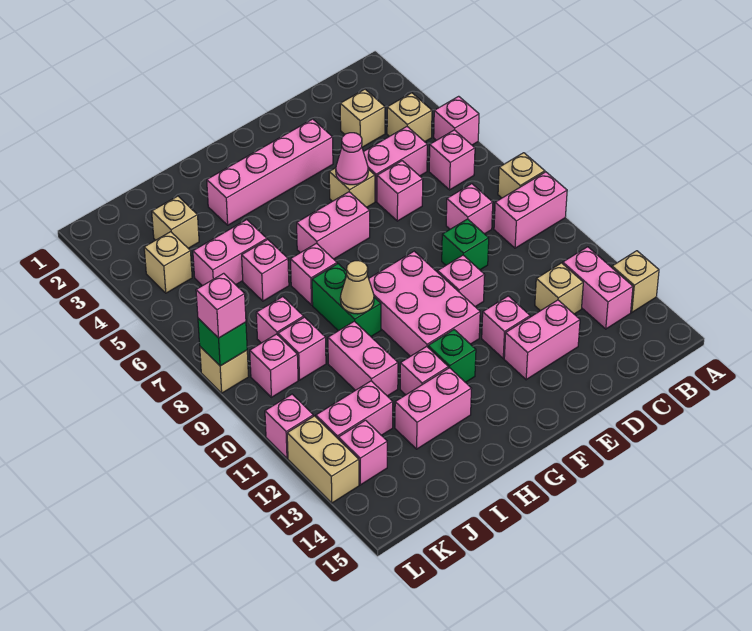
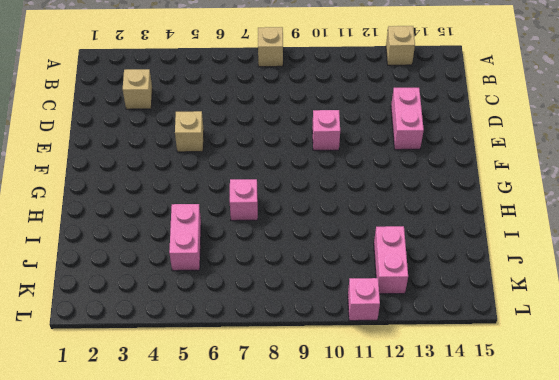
none -> pink 1x1 brick [434,96,479,145]
none -> pink 1x2 brick [494,172,567,248]
none -> tan 1x1 brick [387,93,432,142]
none -> pink 1x1 brick [429,130,475,190]

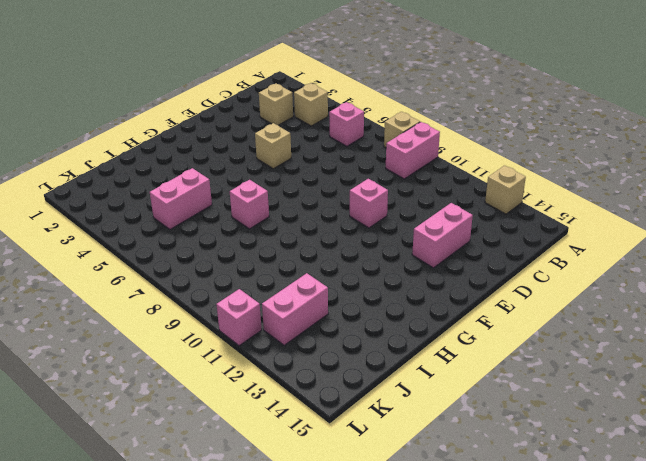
none -> pink 1x1 brick [434,96,479,145]
none -> pink 1x2 brick [563,247,633,329]
none -> pink 1x2 brick [364,127,427,202]
none -> pink 1x1 brick [446,184,493,234]

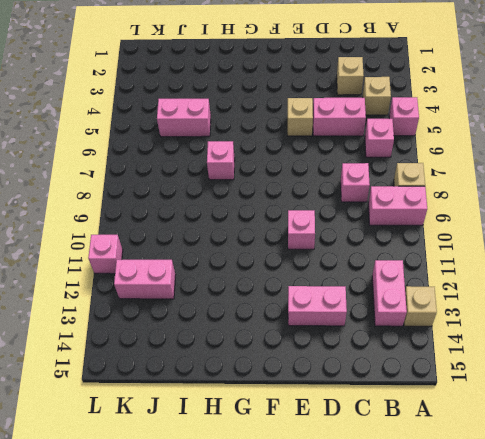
none -> tan 1x1 brick [535,263,583,314]
none -> pink 1x1 brick [377,161,423,221]
none -> green 1x1 brick [442,219,489,270]
none -> pink 1x4 brick [207,119,333,225]

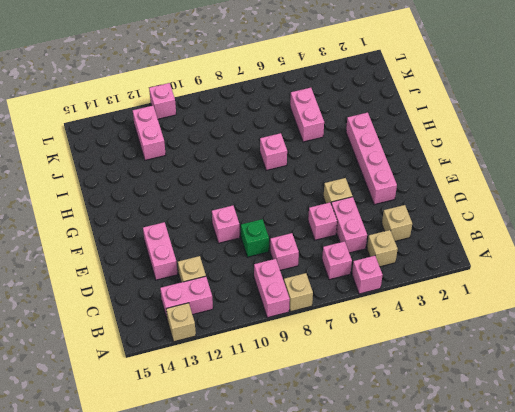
none -> pink 1x1 brick [482,296,530,358]
none -> pink 1x2 brick [297,192,370,259]
none -> pink 2x3 brick [369,251,480,356]
none -> green 1x1 brick [428,330,476,383]

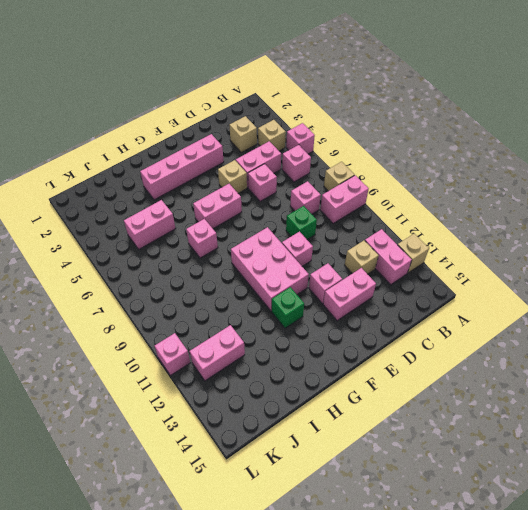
none -> green 1x2 brick [312,264,381,336]
none -> pink 1x1 brick [400,346,448,395]
none -> pink 1x2 brick [395,368,472,449]
none -> pink 1x1 brick [242,240,289,301]

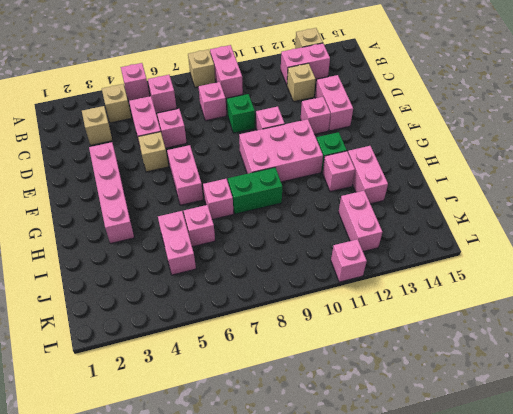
none -> pink 1x2 brick [328,321,398,396]
none -> tan 1x1 brick [152,196,199,248]
none -> pink 1x1 brick [256,297,304,343]
none -> pink 1x1 brick [278,317,326,380]

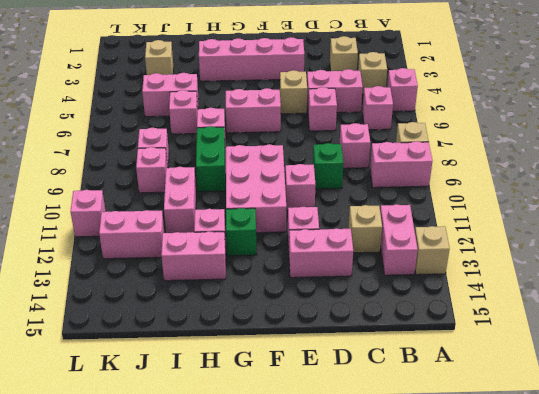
none -> tan 1x1 brick [144,232,192,293]
none -> pink 1x1 brick [250,334,298,397]
none -> pink 1x1 brick [338,420,387,485]
none -> tan 1x1 brick [200,347,249,393]

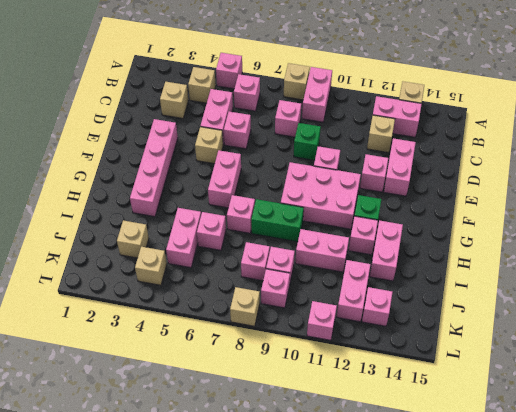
none -> tan 1x2 brick [287,416,359,503]
none -> pink 1x1 cone [336,133,368,185]
none -> tan 1x1 cone [340,261,374,314]
none -> green 1x1 brick [198,318,247,366]

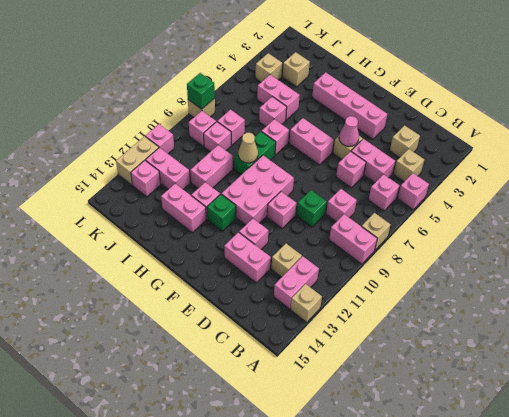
none -> pink 1x1 brick [196,273,246,338]

